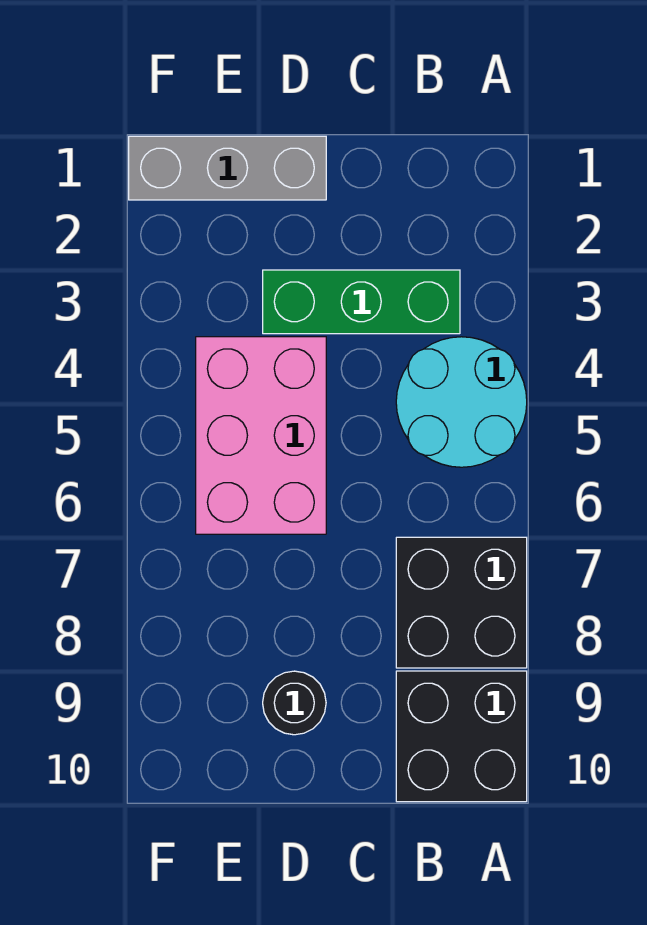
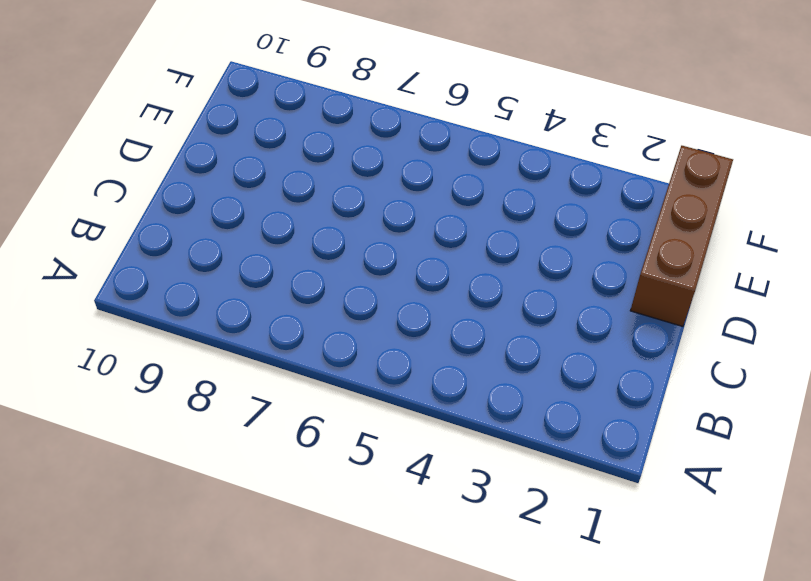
brown 1x3 brick [630,146,733,326] -> grey 1x3 brick [129,136,326,200]
none -> cyan 2x2 round brick [396,337,527,467]
none -> black 2x2 brick [396,537,527,668]

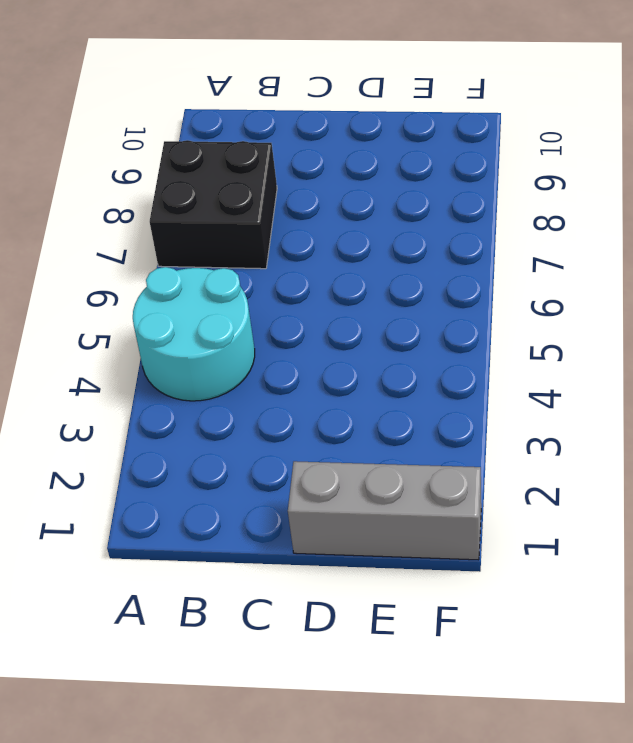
none -> black 2x2 brick [396,671,527,802]
none -> green 1x3 brick [263,270,460,334]

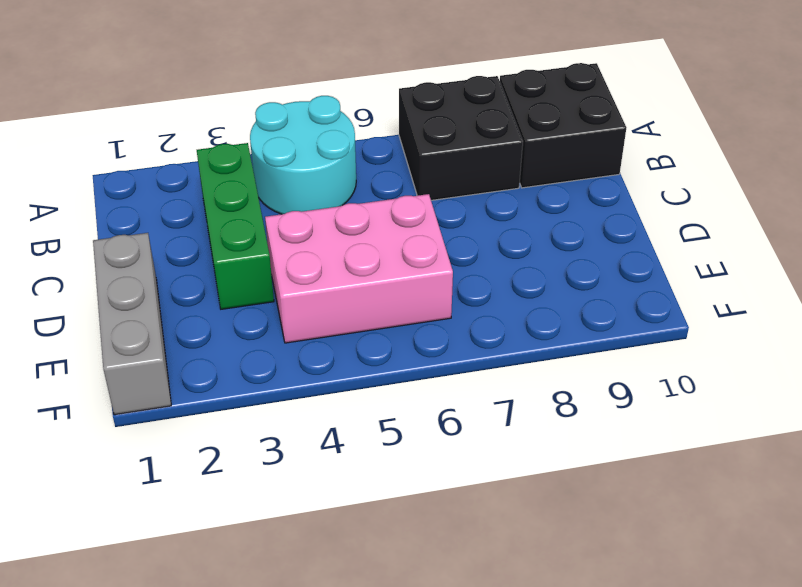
none -> black 1x1 round brick [263,671,326,735]

